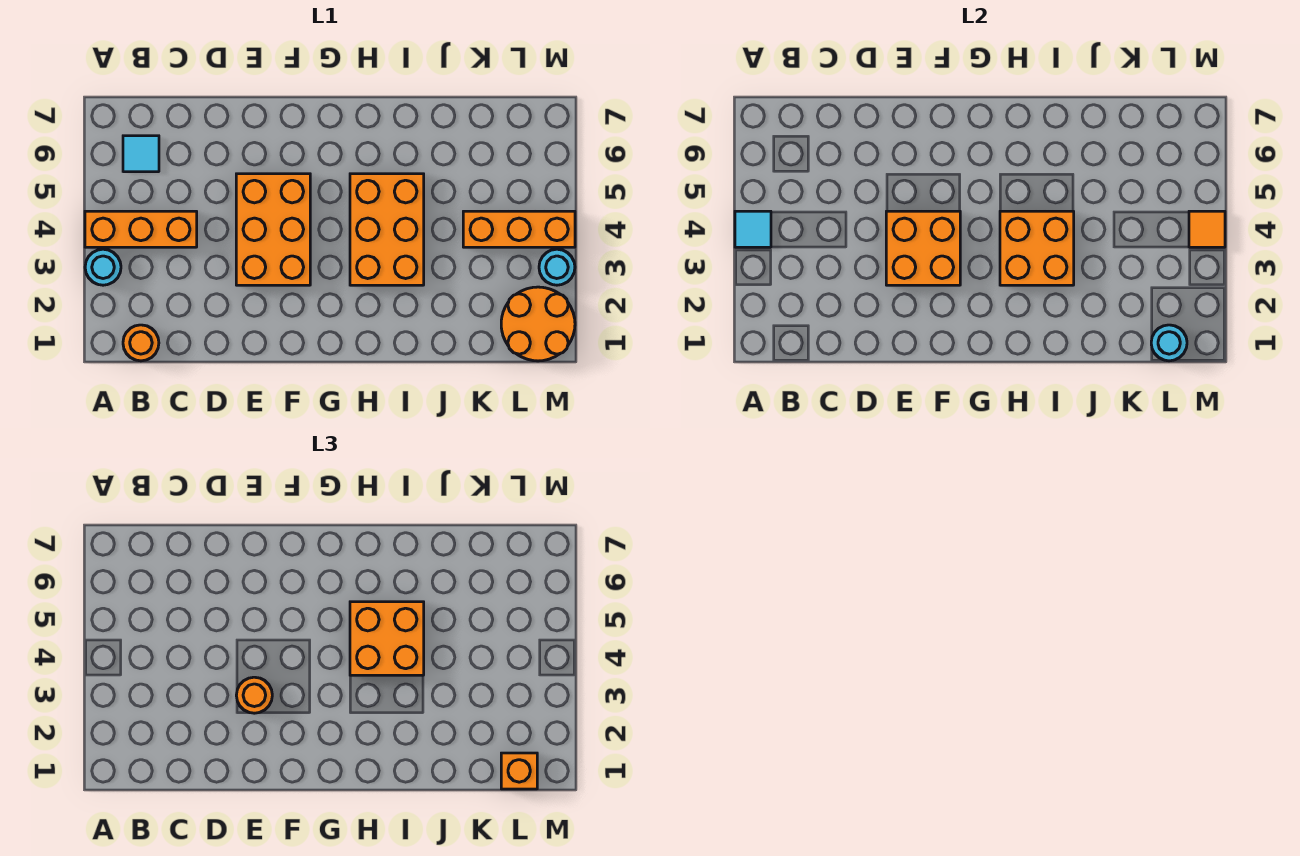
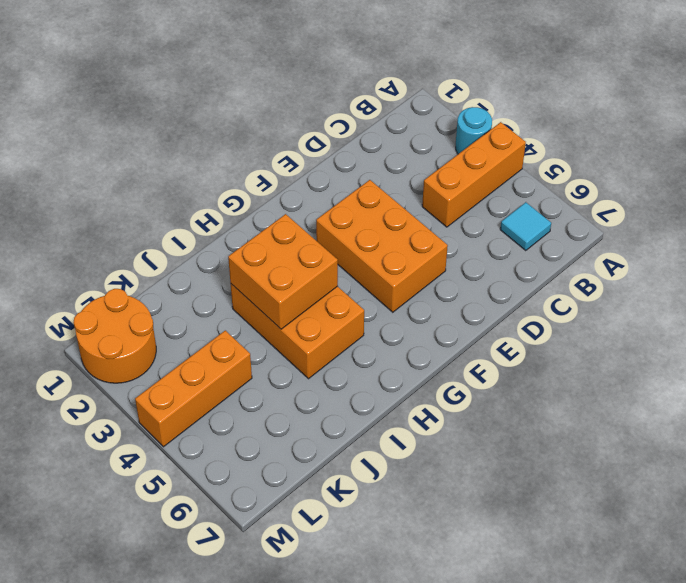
none -> orange 1x1 round brick [123,325,159,361]
none -> cyan 1x1 round brick [539,249,575,285]
none -> cyan 1x1 tile [735,211,771,247]

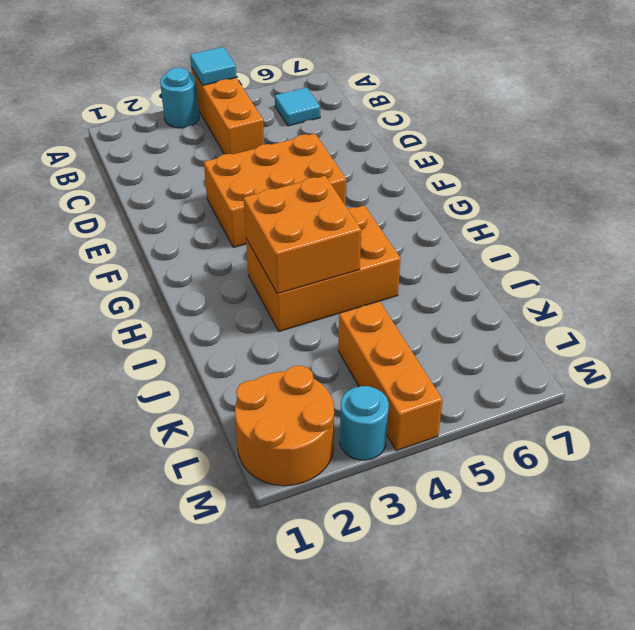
none -> orange 1x1 round brick [123,325,159,361]
none -> orange 2x2 brick [886,211,960,285]
none -> cyan 1x1 round brick [1151,325,1187,361]

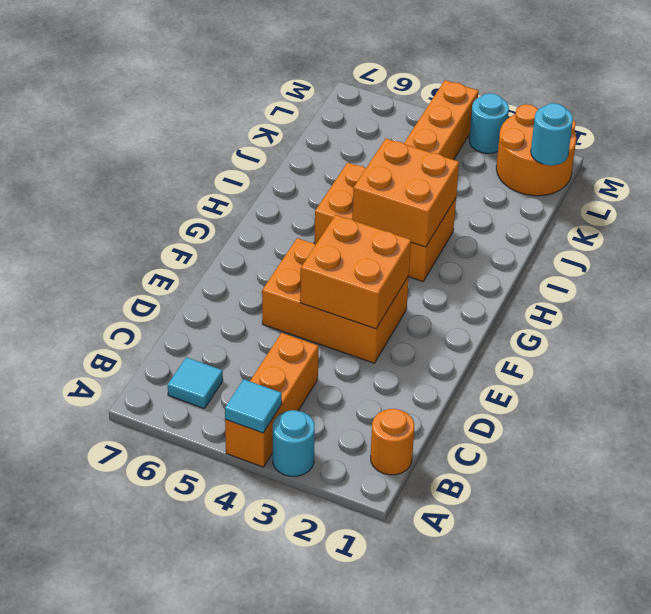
none -> orange 1x1 tile [1189,211,1225,247]
none -> orange 1x1 round brick [236,677,272,713]
none -> orange 2x2 brick [350,602,424,675]

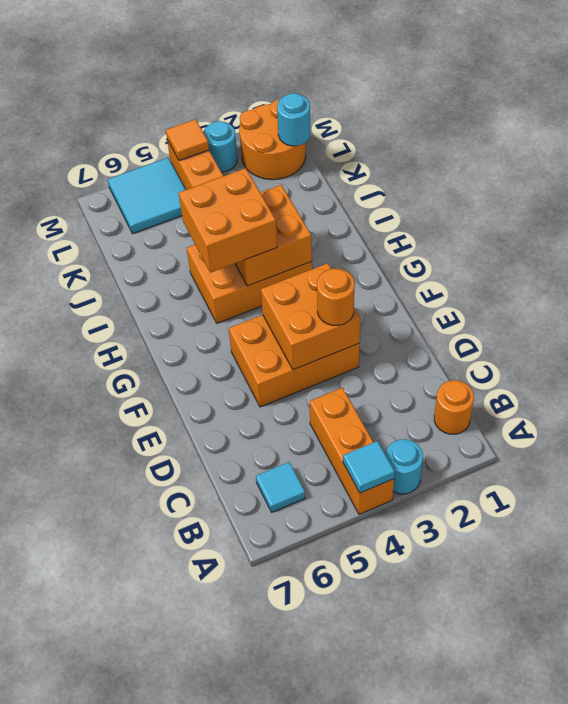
cyan 2x2 tile [108,158,186,234] -> none
none -> orange 1x1 brick [501,753,537,789]

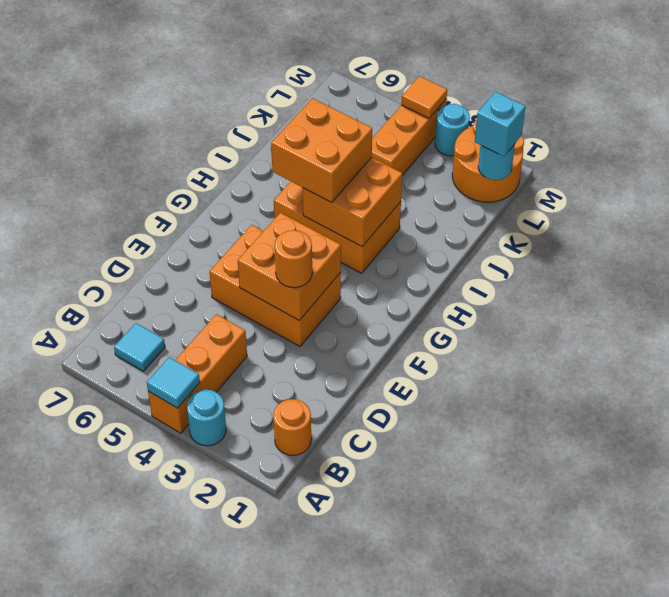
cyan 1x1 brick [475,92,525,156] -> orange 1x1 brick [501,753,537,789]

